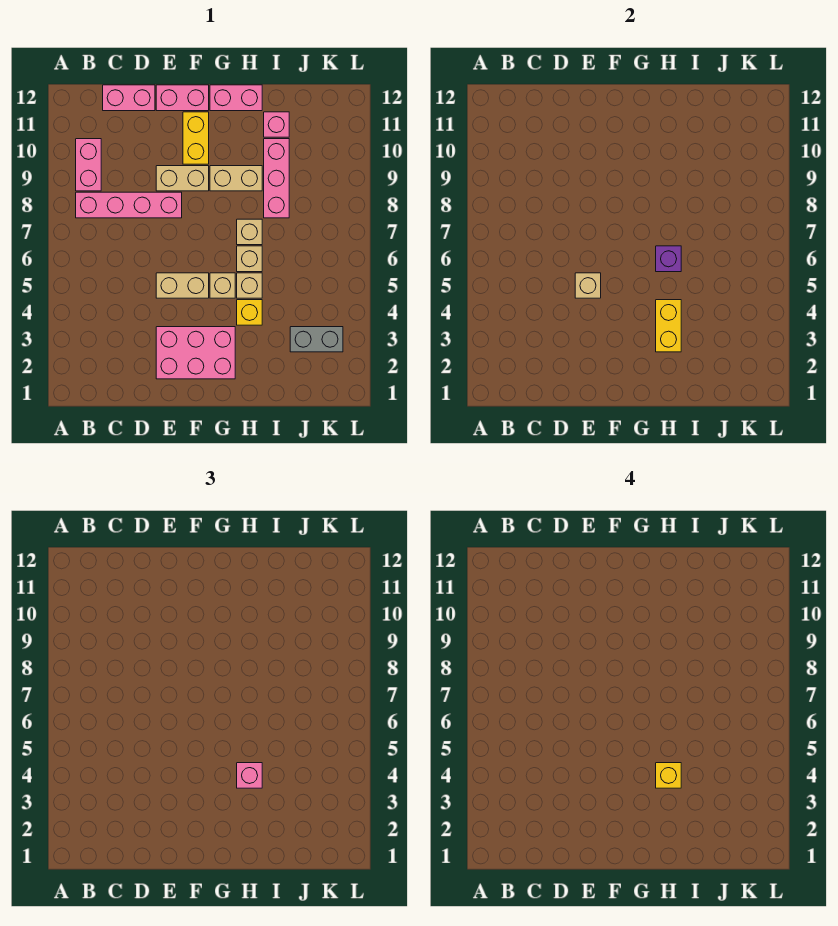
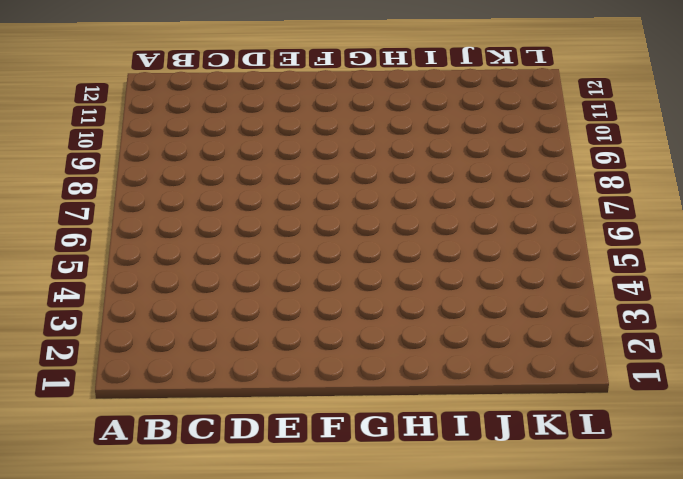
none -> pink 1x4 brick [76,192,182,218]
none -> pink 1x2 brick [76,139,101,191]
none -> pink 1x2 brick [103,85,155,111]

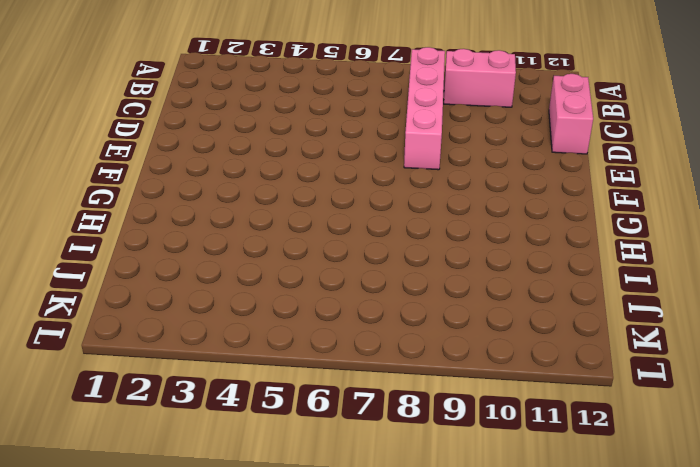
none -> pink 2x3 brick [156,327,235,379]
none -> tan 1x2 brick [156,273,209,298]
none -> tan 1x2 brick [156,166,209,191]

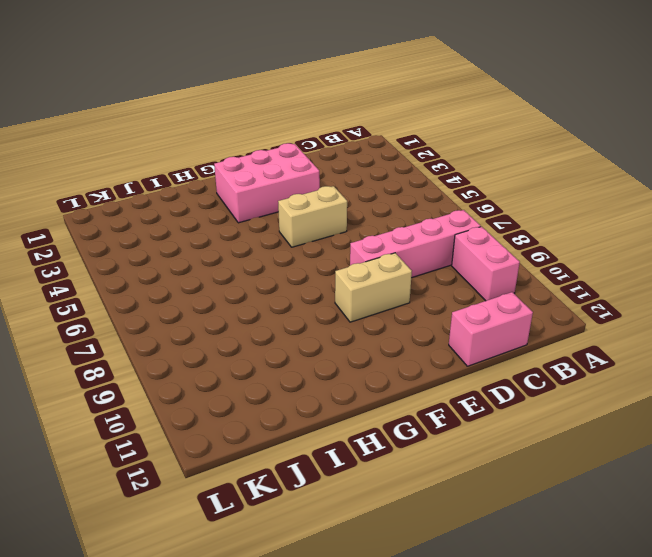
none -> pink 1x2 brick [156,85,209,111]
none -> yellow 1x2 brick [183,112,209,164]
none -> tan 1x1 brick [210,273,235,298]

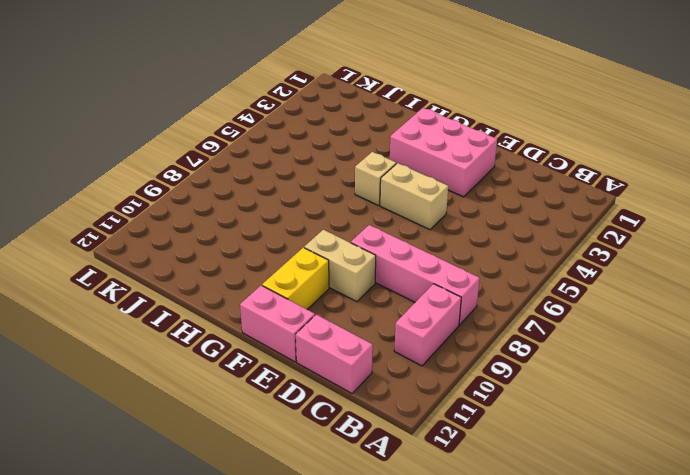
none -> tan 1x2 brick [210,166,262,191]
none -> pink 1x2 brick [210,85,262,111]
none -> yellow 1x1 brick [237,300,262,325]

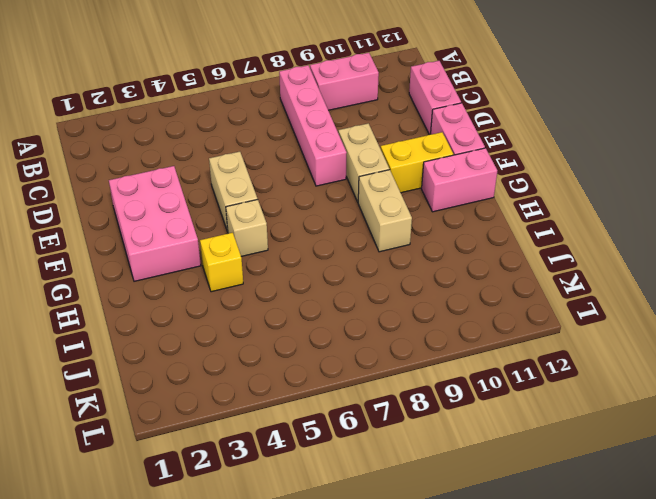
pink 1x2 brick [422,148,497,212] -> pink 1x2 brick turned to [210,85,262,111]
none -> tan 1x1 brick [237,273,262,298]
none -> tan 1x1 brick [237,246,262,272]
none -> tan 1x1 brick [237,219,262,245]

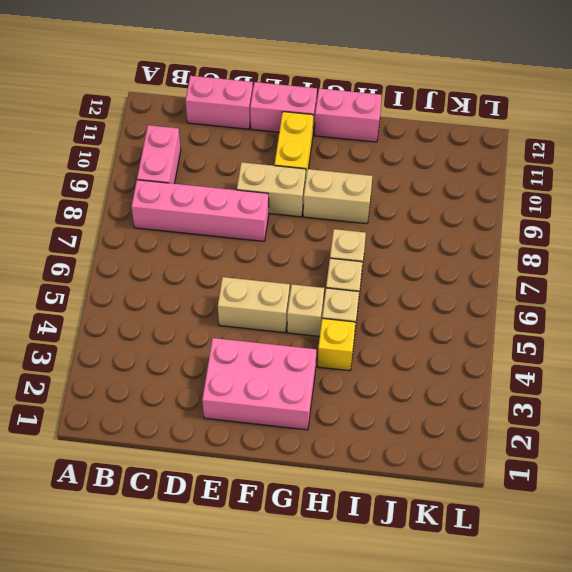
none -> pink 1x3 brick [264,139,289,218]
none -> pink 1x1 brick [264,112,289,137]
none -> grey 1x2 brick [290,327,343,352]

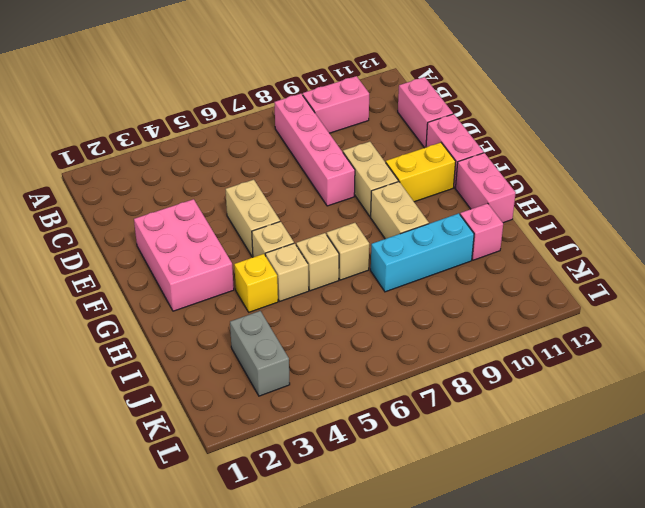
cyan 1x3 brick [371,213,474,292] -> pink 1x3 brick [264,139,289,218]
none -> tan 1x1 brick [575,273,601,298]
none -> yellow 1x2 brick [656,300,681,352]
none -> purple 1x1 brick [656,246,681,272]

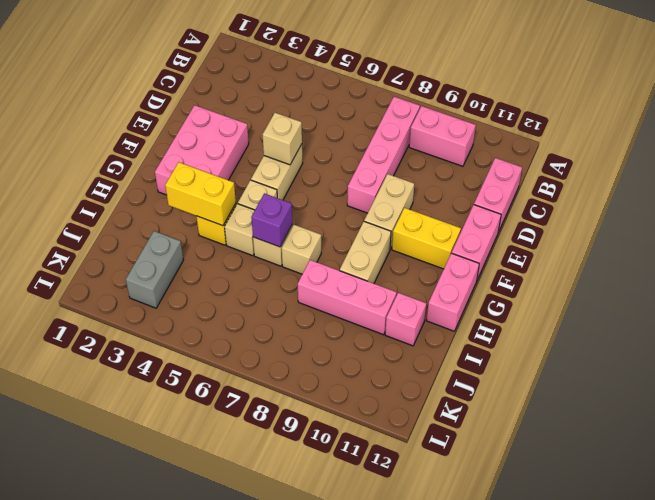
none -> pink 1x1 brick [237,763,262,788]
none -> yellow 1x1 brick [656,763,681,788]

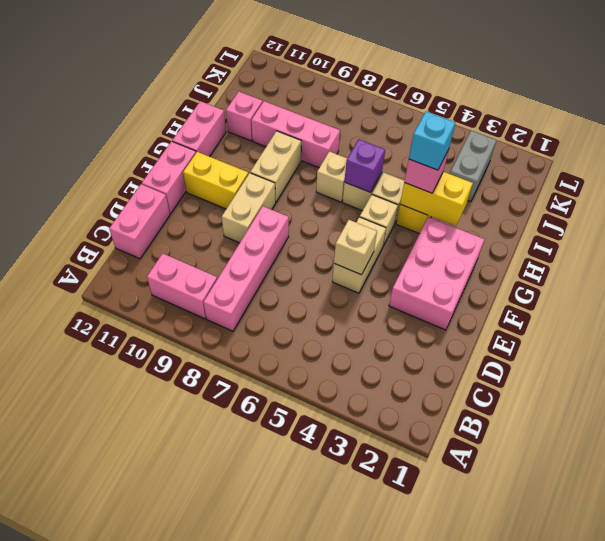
cyan 1x1 brick [409,112,455,170] -> yellow 1x1 brick [656,763,681,788]

